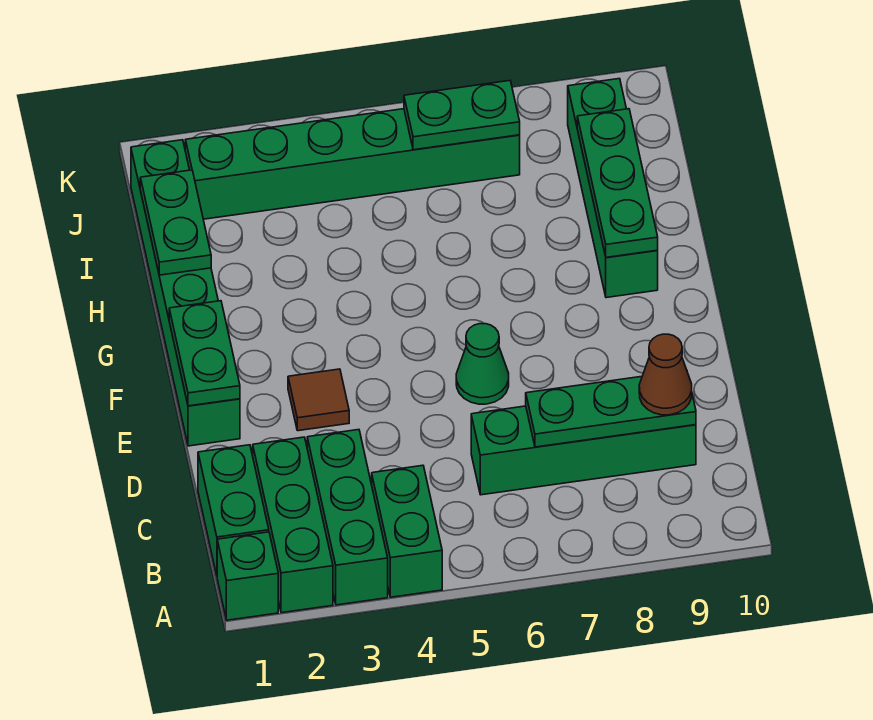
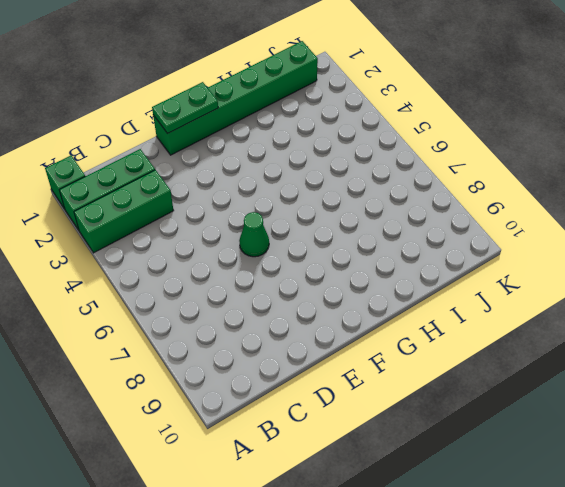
none -> green 1x2 brick [372,465,442,597]
none -> green 1x2 brick [198,445,269,575]
none -> green 1x4 brick [471,406,696,495]

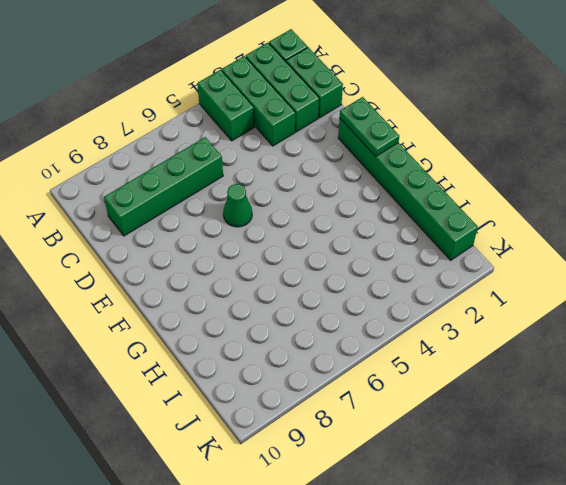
none -> brown 1x1 tile [288,369,349,431]
none -> green 1x4 brick [568,79,658,298]
none -> green 1x6 brick [185,109,520,219]

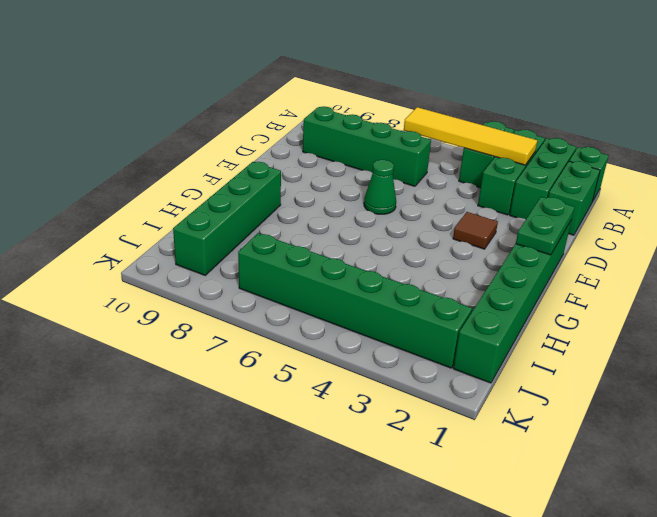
yellow 1x4 tile [404,107,537,165] -> none
none -> green 1x3 plate [526,376,696,447]
none -> green 1x3 plate [577,109,658,257]
none -> green 1x2 plate [140,170,211,275]

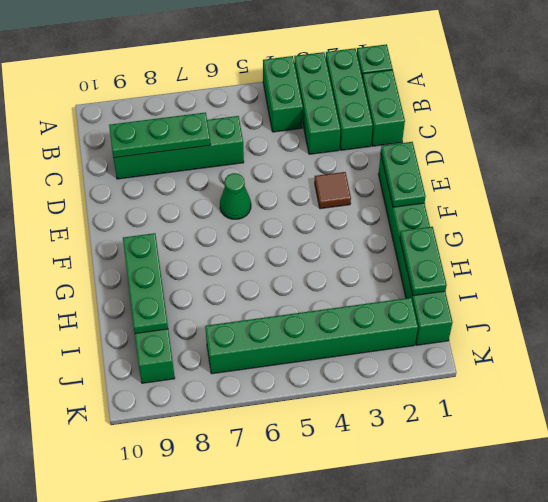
none -> green 1x2 plate [404,81,520,150]
none -> brown 1x1 cone [639,334,692,415]

